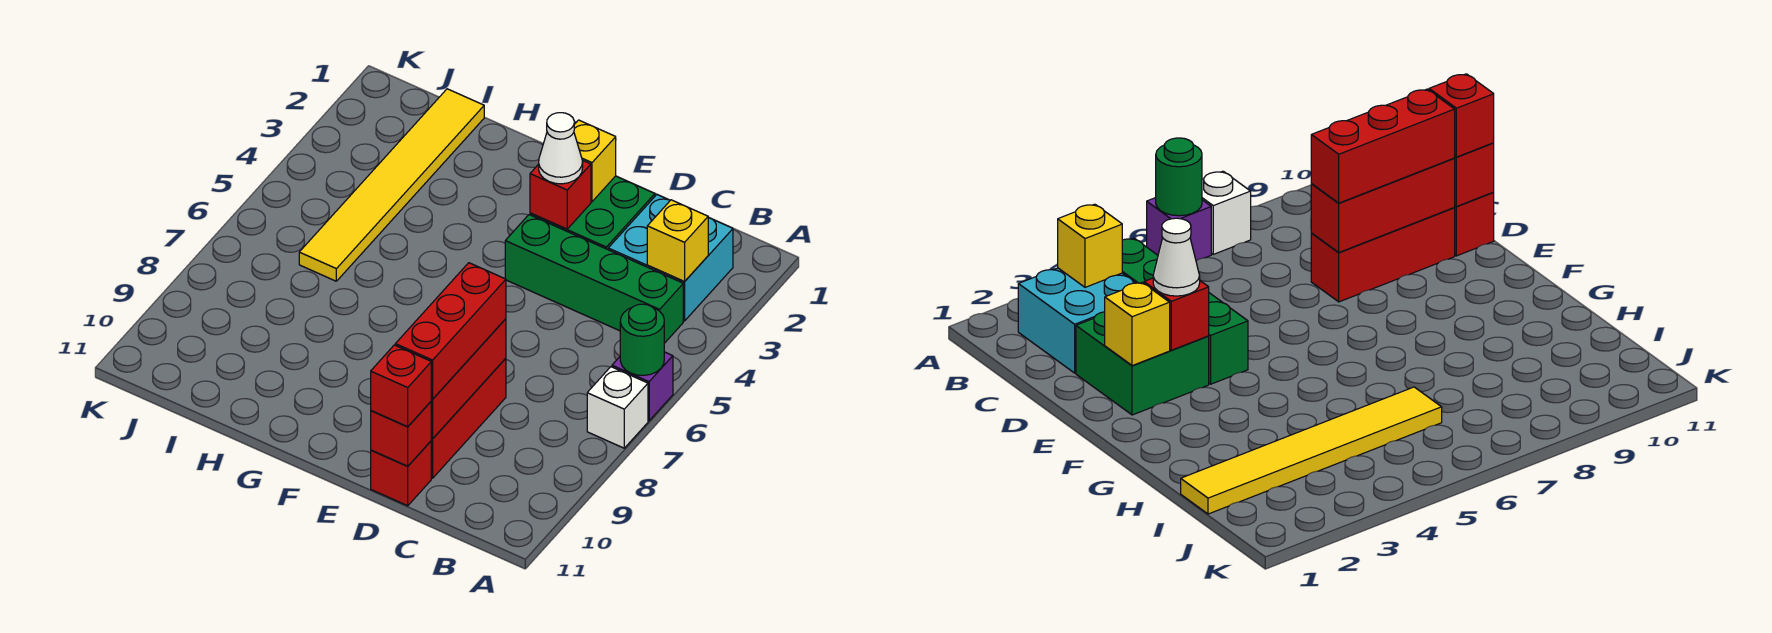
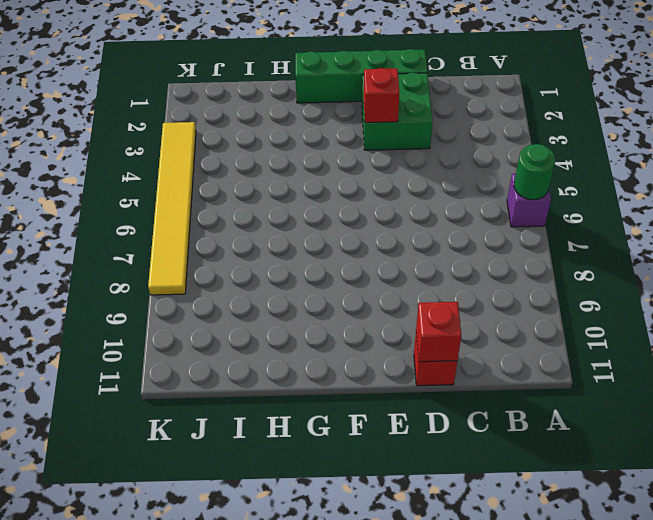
green 1x4 brick [295,49,427,103] -> green 1x4 brick moved to [505,215,683,343]
yellow 1x6 tile [148,122,196,295] -> yellow 1x6 tile moved to [299,89,484,281]
none -> white 1x1 brick [587,367,648,448]
none -> cyan 2x2 brick [608,195,733,321]
none -> red 1x3 brick [431,358,506,478]

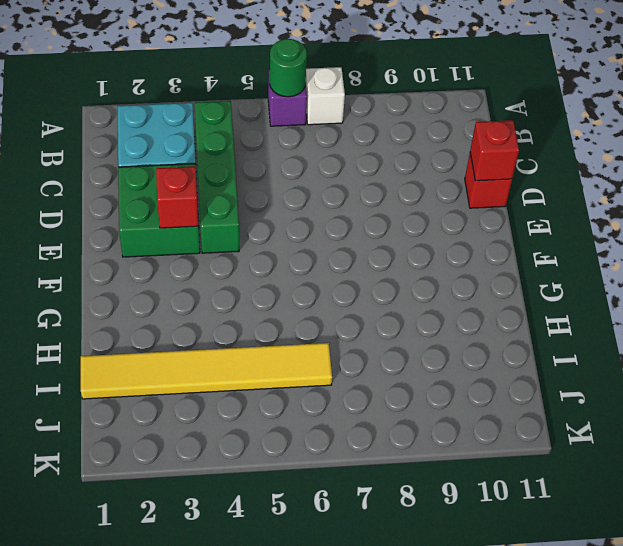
none -> red 1x3 brick [431,358,506,478]
none -> yellow 1x1 brick [647,200,708,281]
none -> red 1x3 brick [431,319,506,439]

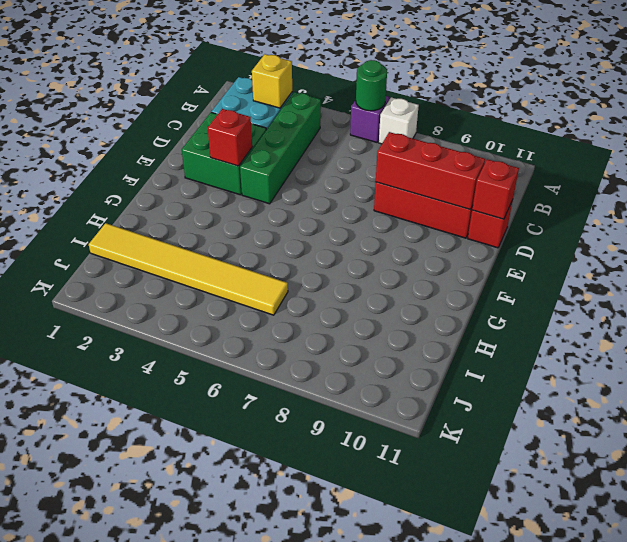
none -> yellow 1x1 brick [574,120,616,202]
none -> red 1x3 brick [395,263,506,399]
none -> red 1x1 brick [371,345,431,427]

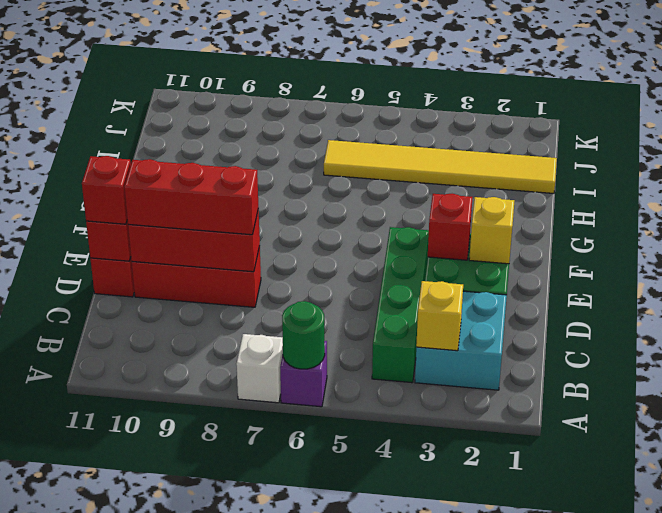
none -> white 1x1 cone [539,113,583,184]

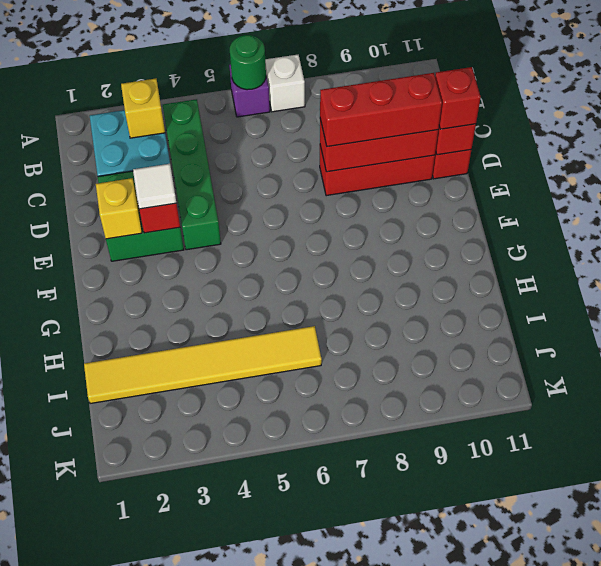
white 1x1 tile [133,164,176,209] -> white 1x1 cone [539,113,583,184]

